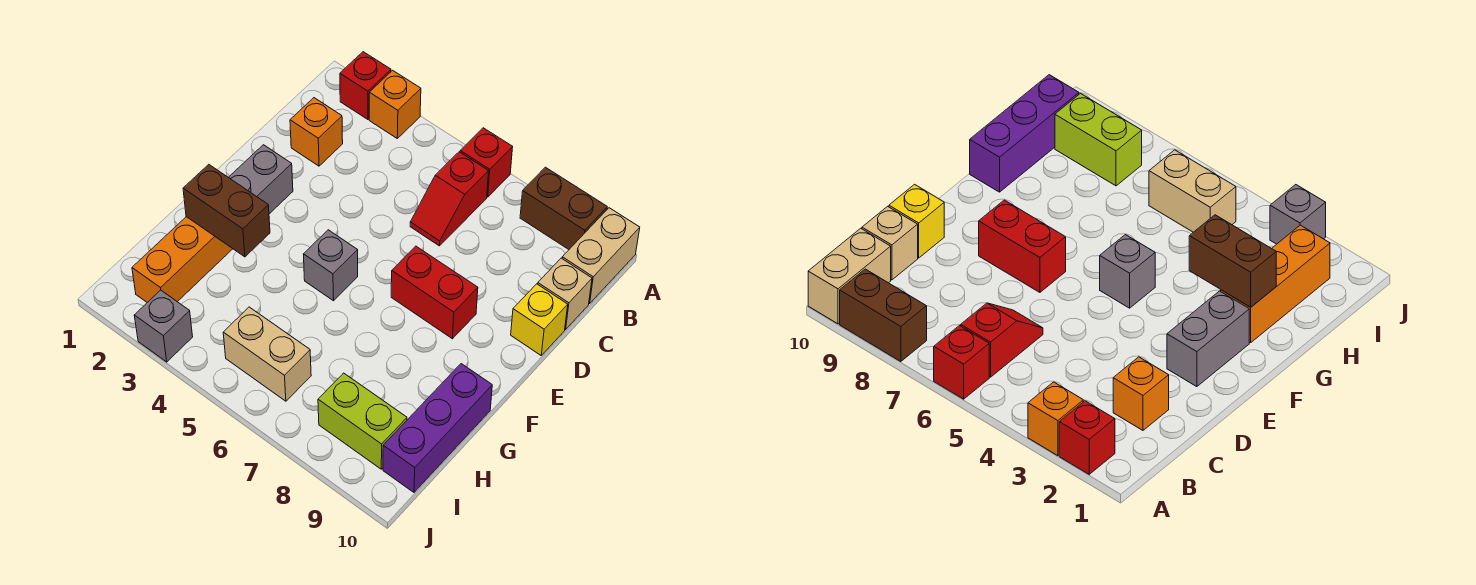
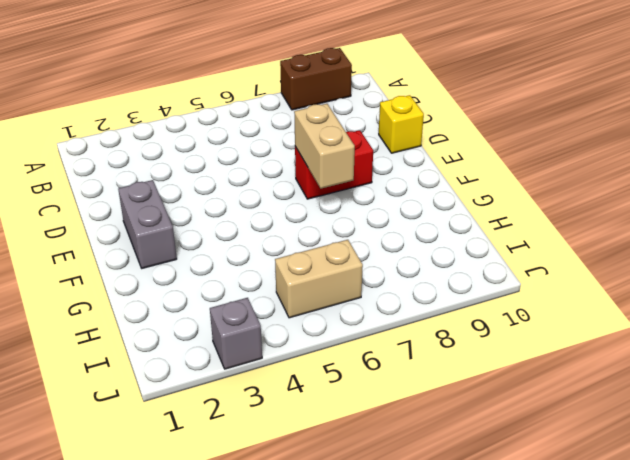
tan 1x2 brick [294,104,355,189] -> tan 1x2 brick moved to [562,208,640,304]
none -> red 1x1 brick [340,52,391,119]
none -> orange 1x1 brick [369,70,421,138]
none -> red 1x1 brick [460,128,513,197]

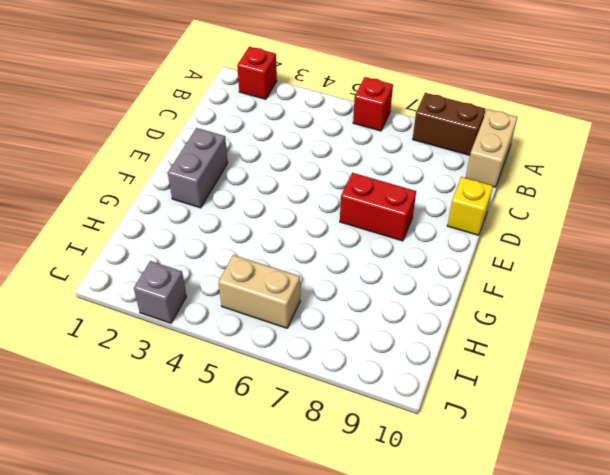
none -> orange 1x1 brick [369,70,421,138]
none -> red 1x2 slope [410,152,489,246]
none -> orange 1x1 brick [290,98,343,166]

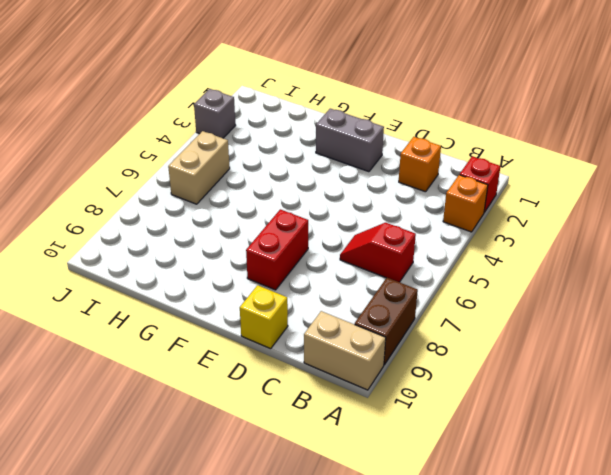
none -> red 1x1 brick [460,128,513,197]
none -> tan 1x1 brick [538,258,592,329]
none -> grey 1x1 brick [304,230,358,301]

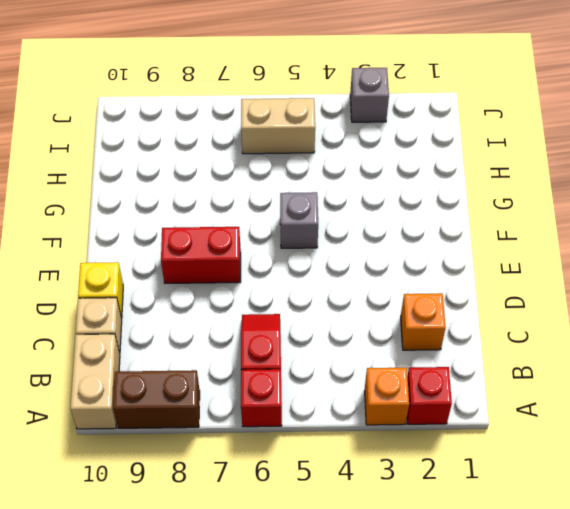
none -> grey 1x2 brick [229,145,293,214]
none -> orange 1x3 brick [132,217,233,302]
none -> purple 1x3 brick [383,364,492,492]

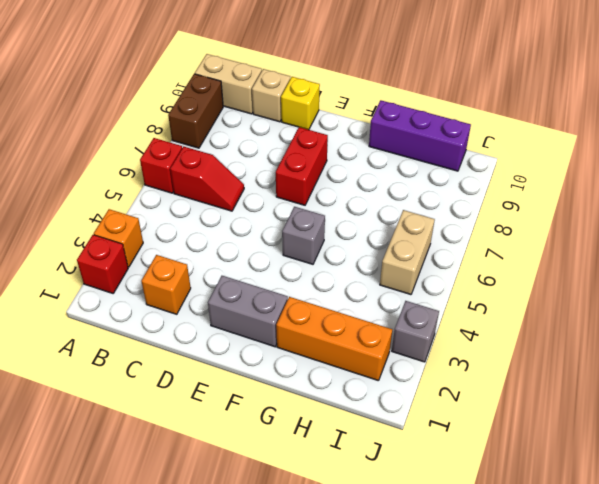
none -> lime 1x2 brick [318,373,407,469]
none -> brown 1x2 brick [183,165,270,257]

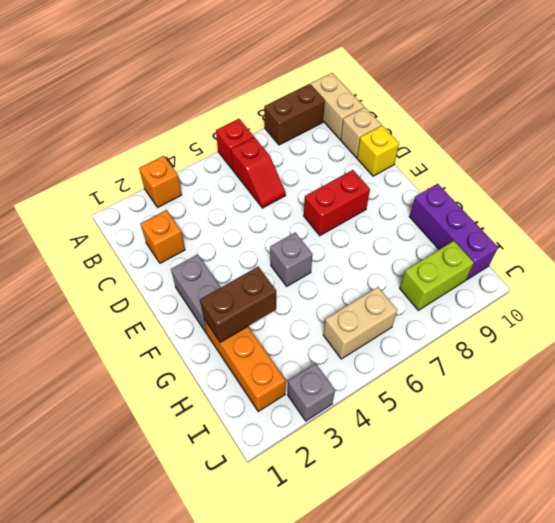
none -> red 1x1 brick [340,52,391,119]

